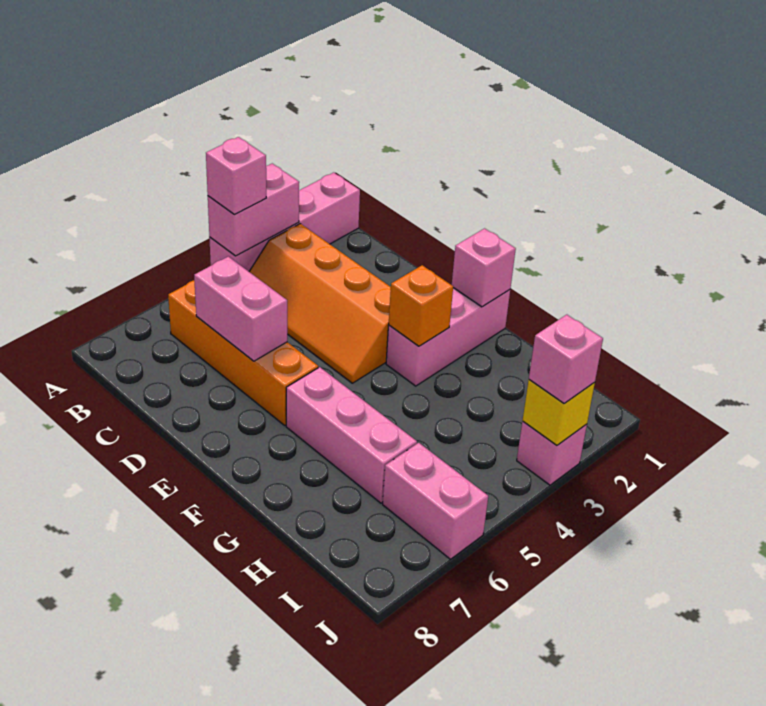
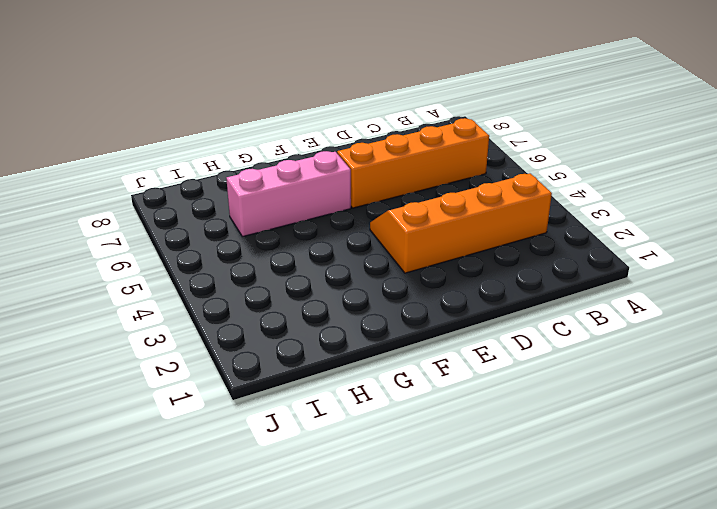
none -> pink 1x4 brick [209,172,360,271]
none -> pink 1x3 brick [386,288,510,386]
none -> pink 1x2 brick [383,443,488,559]

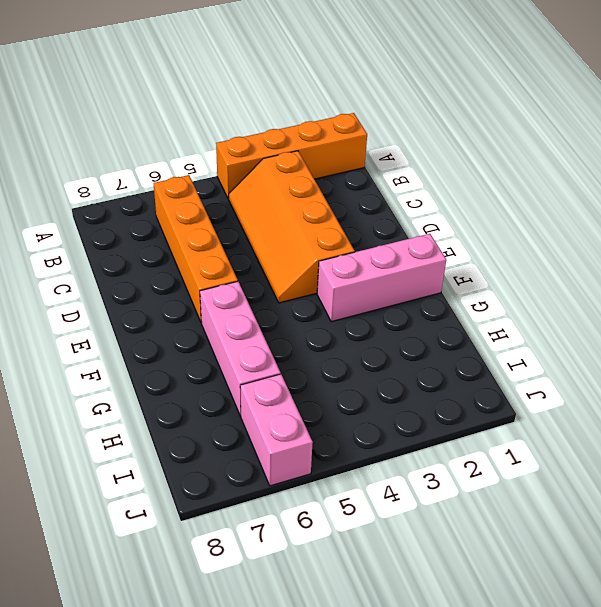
orange 1x4 brick [216,113,367,199] -> pink 1x4 brick [209,172,360,271]
none -> pink 1x1 brick [517,422,587,485]
none -> pink 1x2 brick [208,164,299,256]
none -> pink 1x2 brick [194,257,287,361]

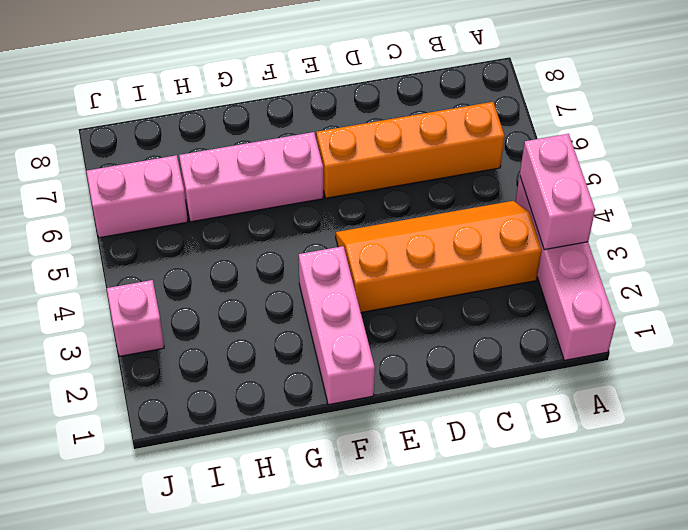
none -> pink 1x2 brick [194,257,287,361]
none -> pink 1x1 brick [452,228,516,307]
none -> orange 1x1 brick [389,265,453,346]

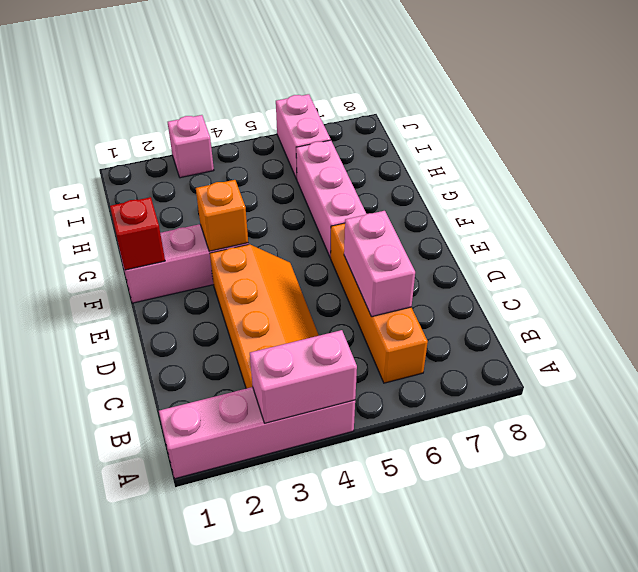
red 1x1 brick [110,197,165,270] -> pink 1x1 brick [452,228,516,307]
none -> yellow 1x1 brick [523,380,595,445]
none -> pink 1x1 brick [206,137,266,214]
none -> pink 1x1 brick [529,315,603,403]

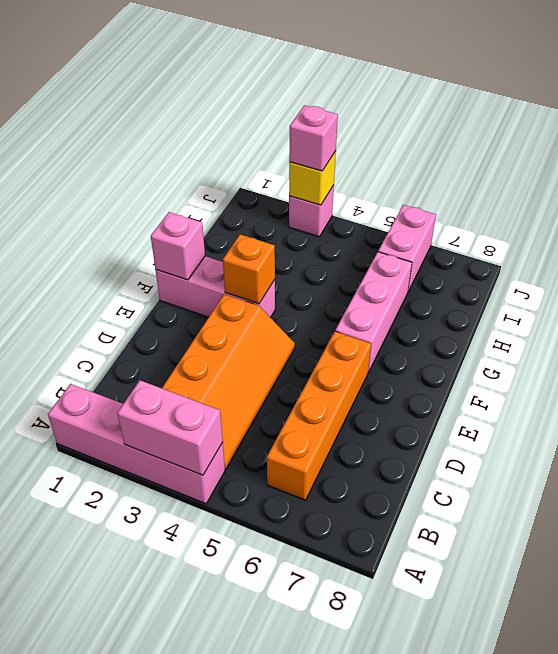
none -> pink 1x2 brick [194,257,287,361]
none -> pink 1x1 brick [206,137,266,214]

